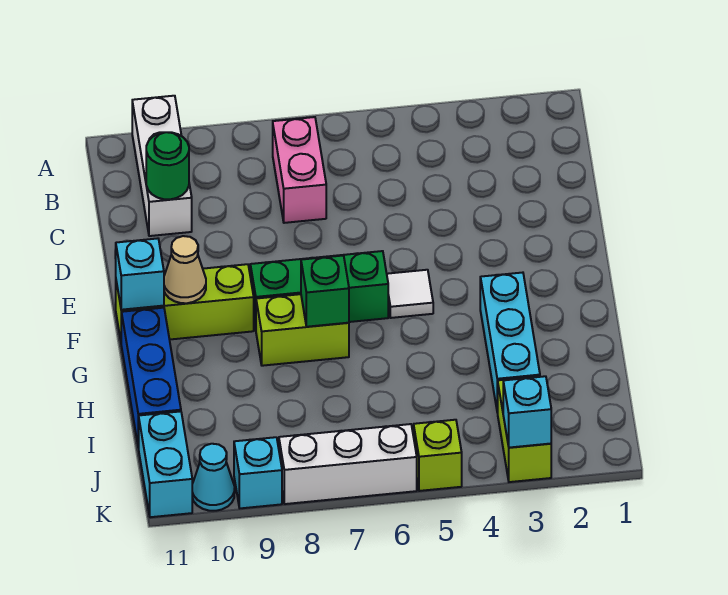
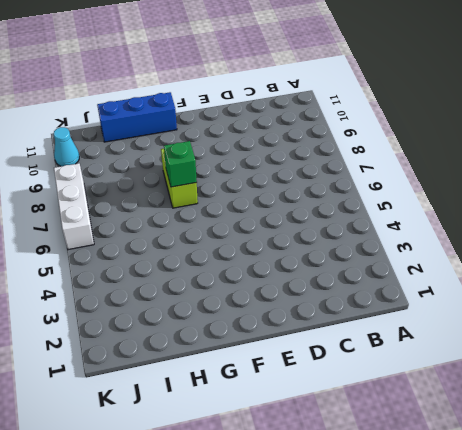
none -> white 1x3 brick [132,96,192,236]
none -> pink 1x2 brick [273,117,326,223]
none -> white 1x1 tile [387,270,433,318]

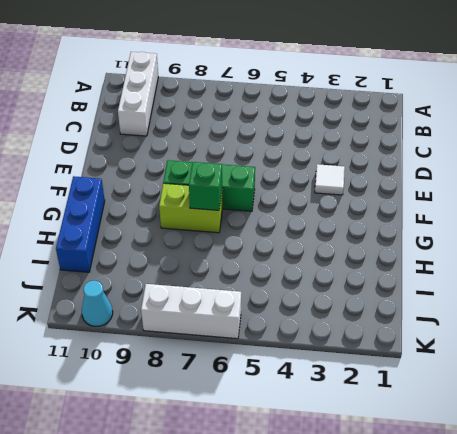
white 1x1 tile [315,164,345,195] -> white 1x1 tile moved to [387,270,433,318]
none -> pink 1x2 brick [273,117,326,223]
none -> lime 1x3 brick [116,264,254,340]
none -> cyan 1x3 brick [480,273,540,413]

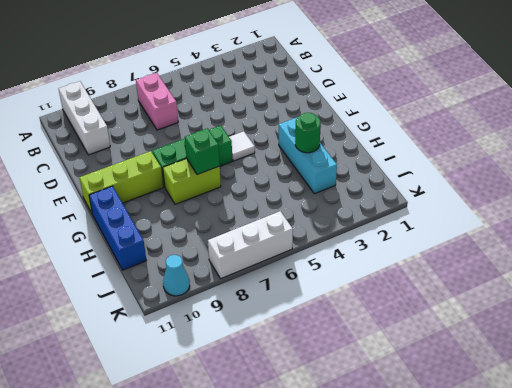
green 1x1 round brick [295,113,321,153] -> green 1x1 round brick moved to [146,132,189,199]
none -> lime 1x2 brick [498,376,551,482]
none -> cyan 1x2 brick [139,411,192,517]
none -> lime 1x1 brick [414,420,462,491]

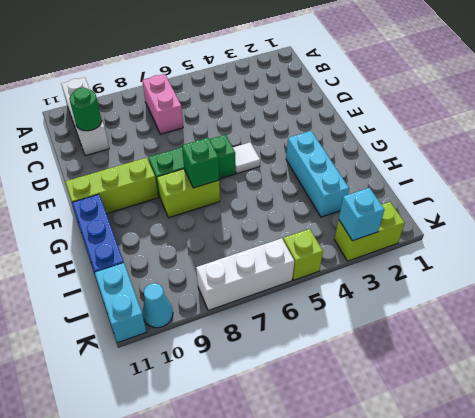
lime 1x2 brick [335,202,405,261] -> lime 1x2 brick turned to [498,376,551,482]
none -> cyan 1x1 brick [234,437,282,508]
none -> tan 1x1 cone [164,236,206,303]
none -> cyan 1x1 brick [116,238,164,310]

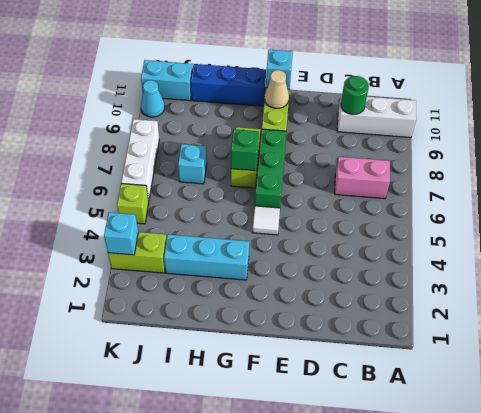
cyan 1x1 brick [178,144,207,184] -> cyan 1x1 brick moved to [234,437,282,508]

